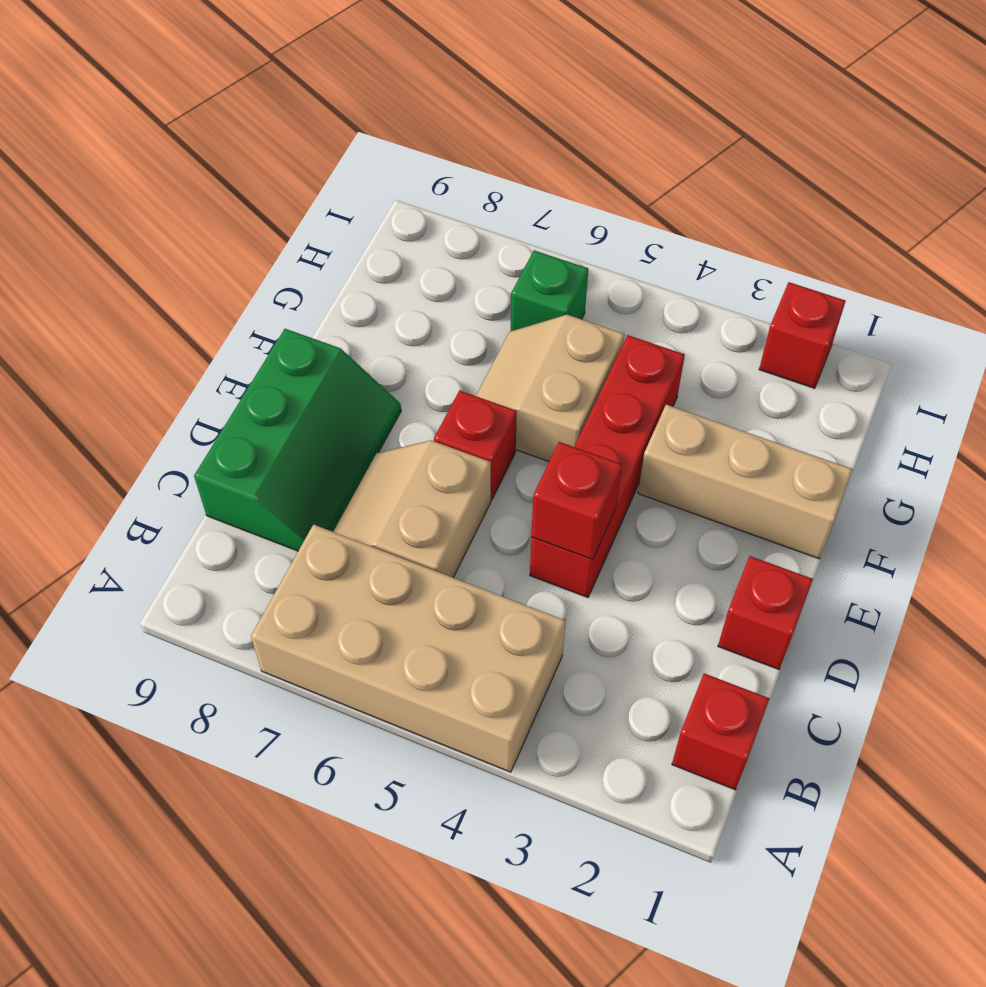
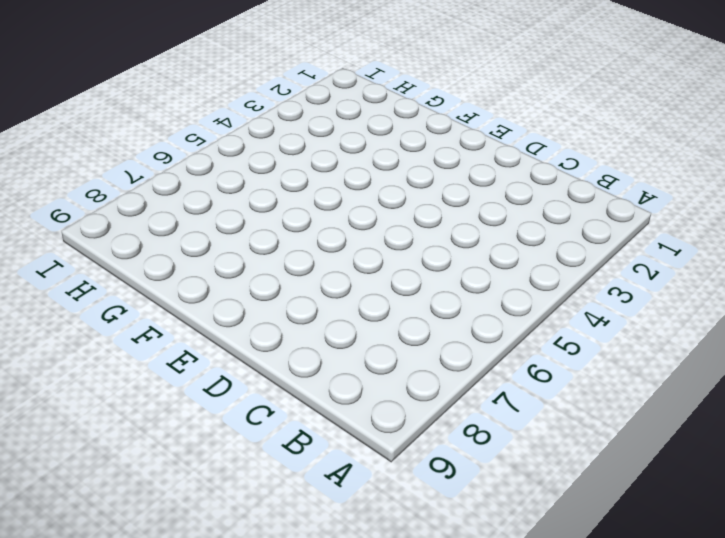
none -> tan 2x4 brick [251,525,565,772]
none -> red 1x1 brick [672,673,770,790]
none -> tan 2x2 slope [333,440,491,578]

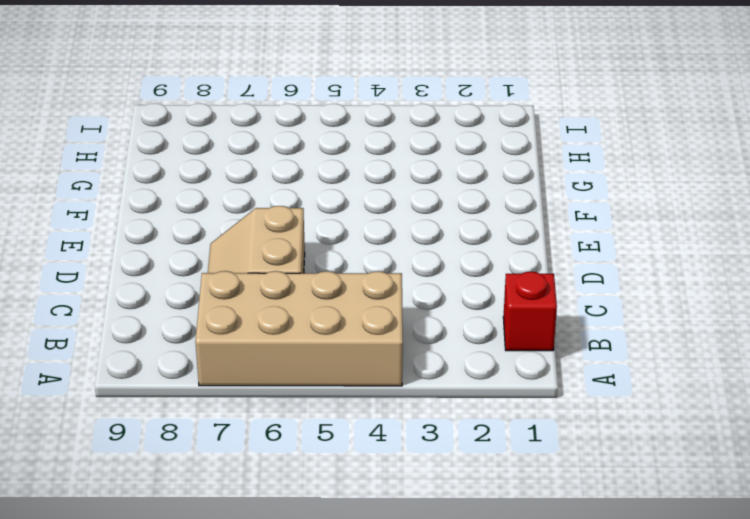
none -> green 2x3 slope [194,329,401,551]
none -> red 1x1 brick [718,556,813,669]
none -> red 1x4 brick [530,335,685,597]

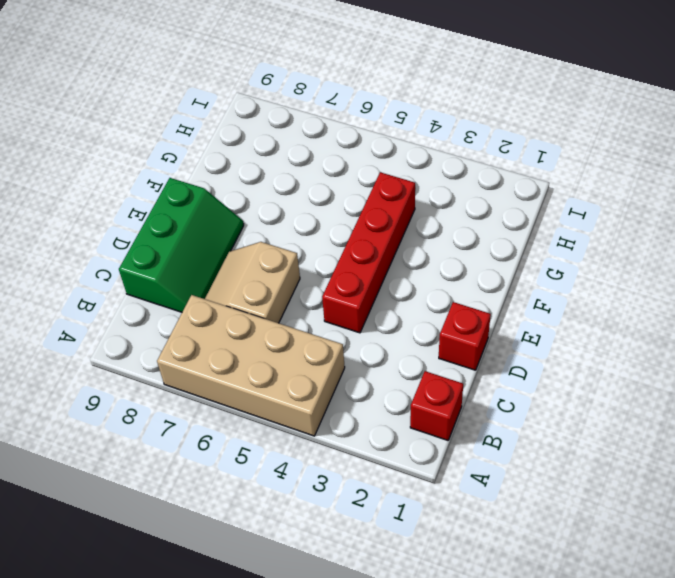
none -> red 1x1 brick [434,391,517,500]
none -> tan 1x3 brick [638,405,853,559]
none -> tan 2x2 slope [476,315,625,461]

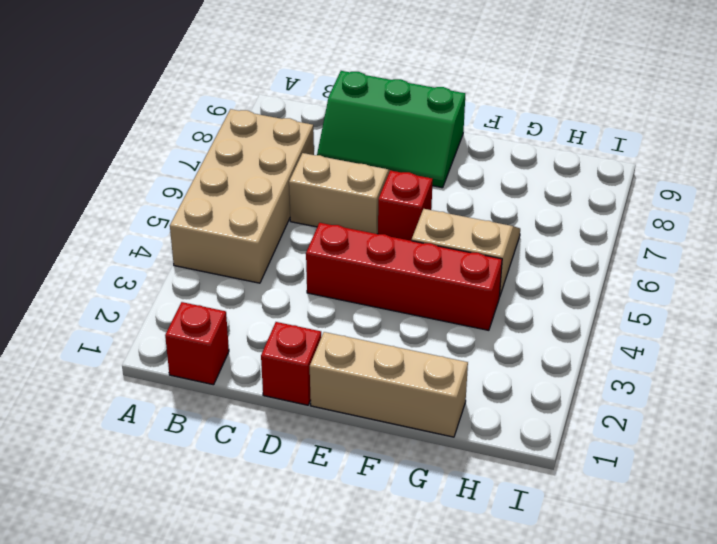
tan 1x3 brick [310,332,468,437] -> tan 1x3 brick turned to [638,405,853,559]
none -> green 1x1 brick [511,250,588,331]
none -> red 1x1 brick [759,282,845,388]
none -> red 1x1 brick [531,442,622,560]

